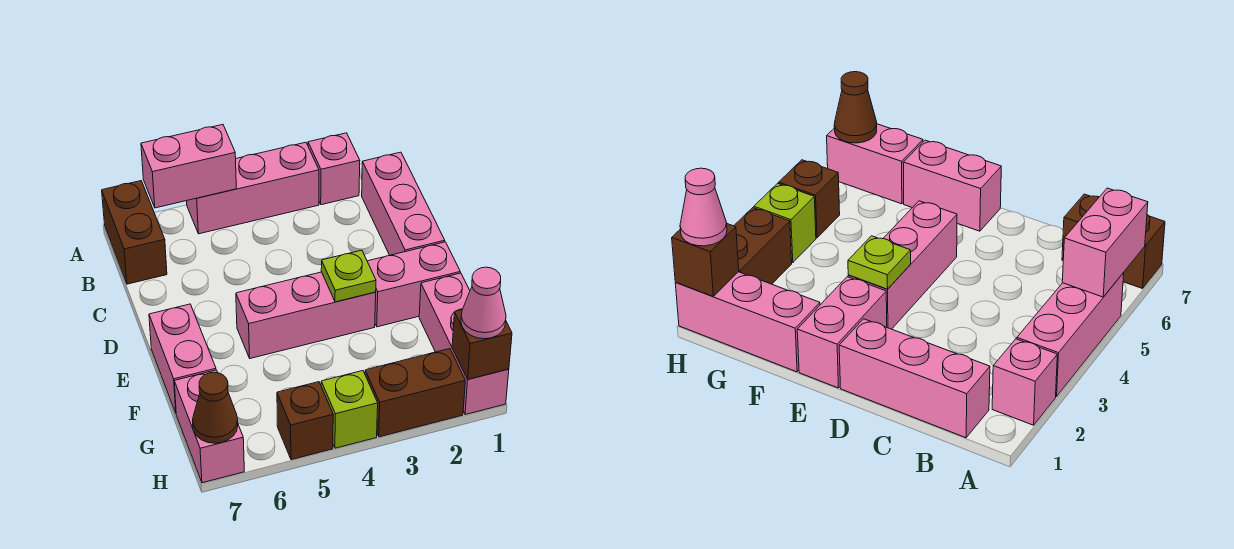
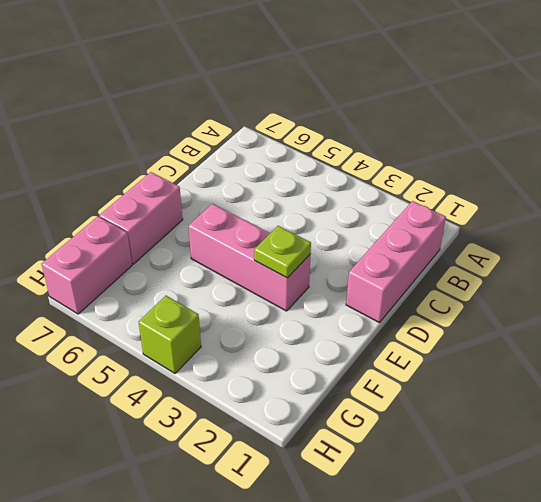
none -> pink 1x1 brick [308,133,360,205]
none -> pink 1x3 brick [187,142,319,234]
none -> brown 1x2 brick [102,181,167,284]

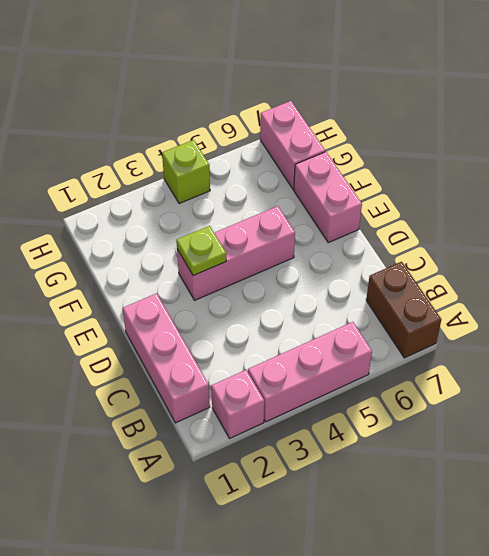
none -> pink 1x2 brick [367,242,460,327]
none -> pink 1x3 brick [419,273,509,415]
none -> brown 1x2 brick [365,349,465,437]

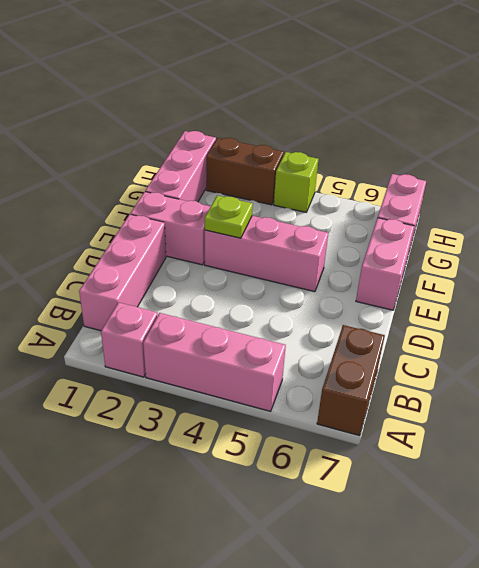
none -> brown 1x1 brick [277,382,333,460]
none -> pink 1x2 brick [141,125,236,208]
none -> brown 1x1 brick [452,310,512,379]

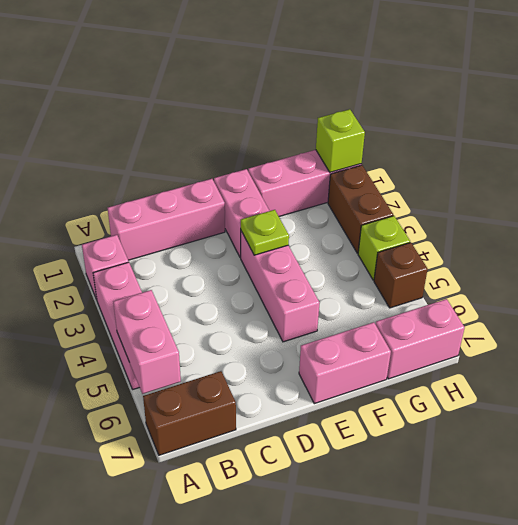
lime 1x1 brick [316,109,365,172] -> brown 1x1 brick [452,310,512,379]
none -> brown 1x1 cone [193,372,238,443]
none -> pink 1x1 cone [461,267,506,339]

